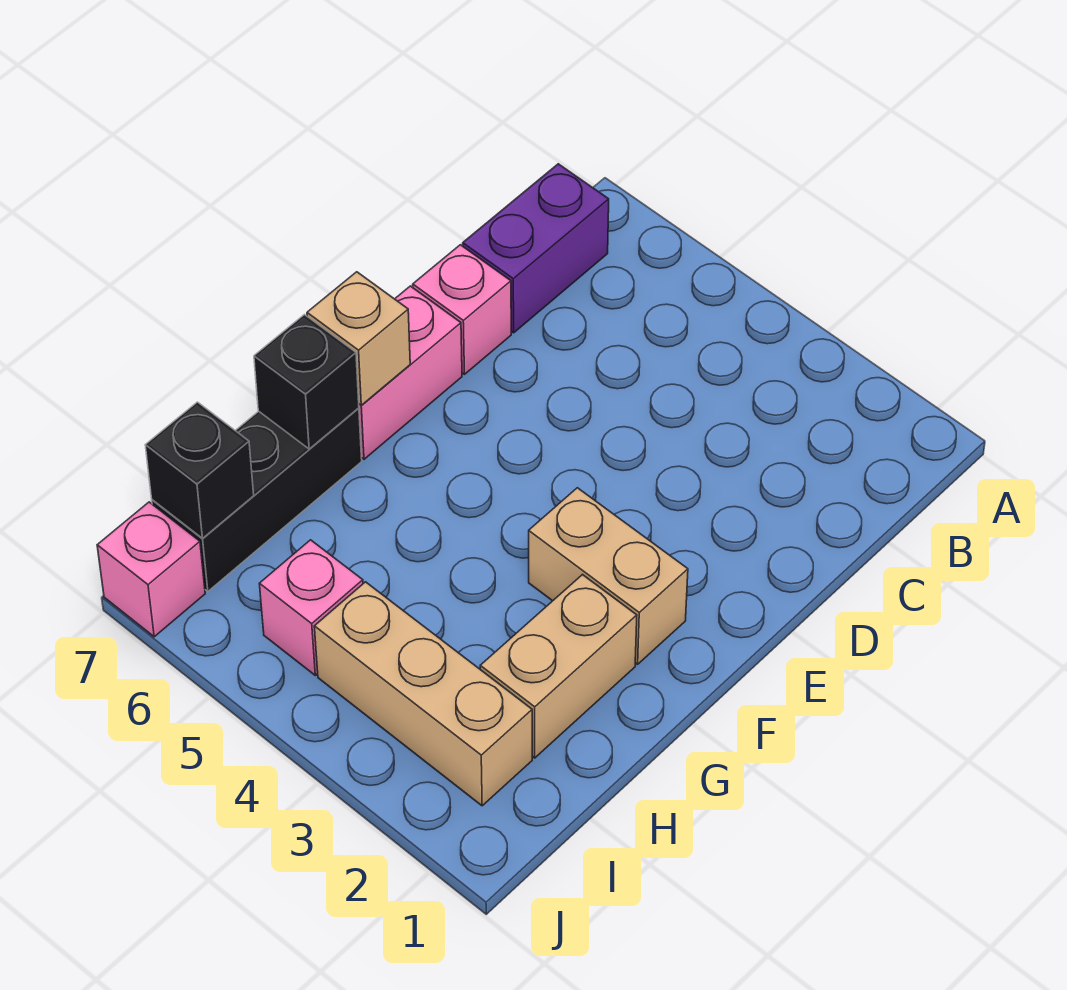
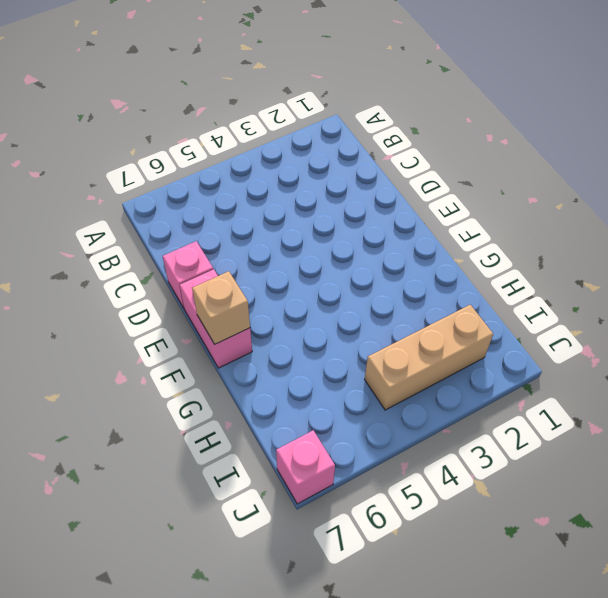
none -> purple 1x2 brick [463,164,609,333]
none -> tan 1x2 brick [529,488,688,664]
none -> tan 1x2 brick [480,575,637,758]

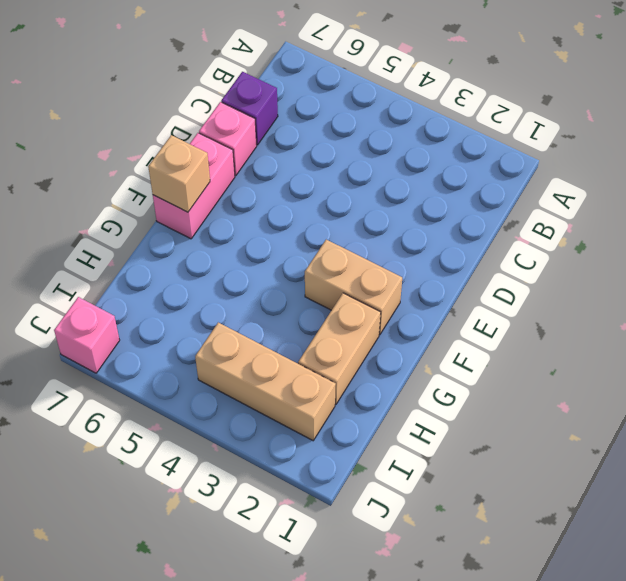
purple 1x1 brick [221,72,278,145] -> purple 1x2 brick [463,164,609,333]
none -> black 1x3 brick [152,408,362,591]
none -> pink 1x1 brick [259,540,363,675]
none -> black 1x1 brick [254,315,359,449]

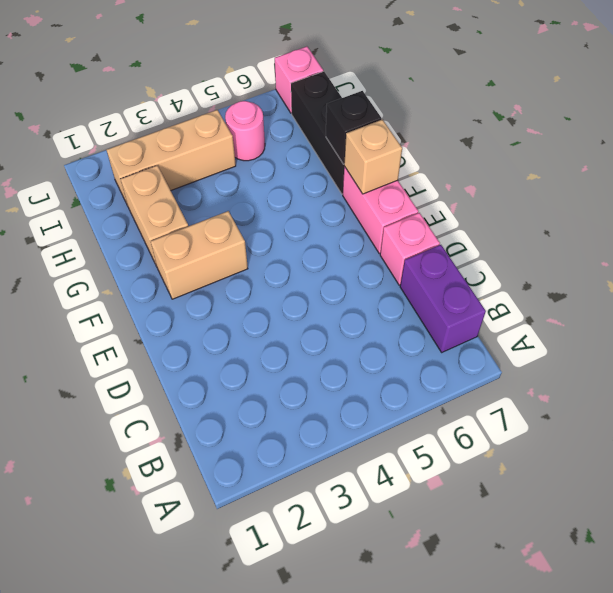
pink 1x1 round brick [225,101,265,161] -> pink 1x1 brick [259,540,363,675]
none -> black 1x1 brick [145,402,254,538]

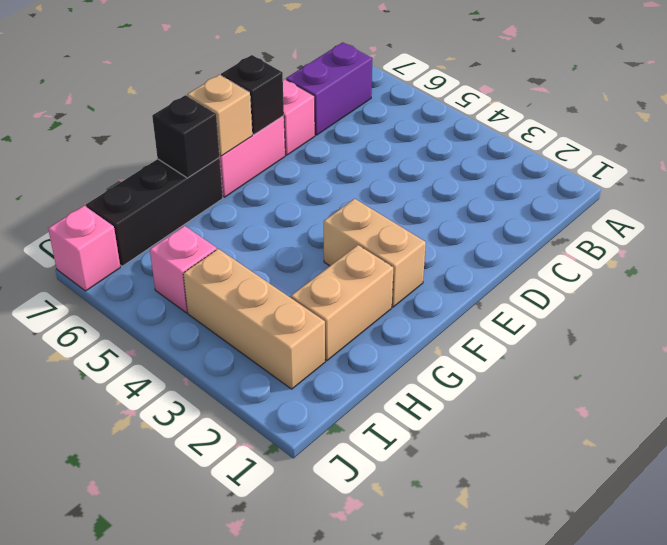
black 1x1 brick [221,55,284,135] -> black 1x1 brick moved to [145,402,254,538]

